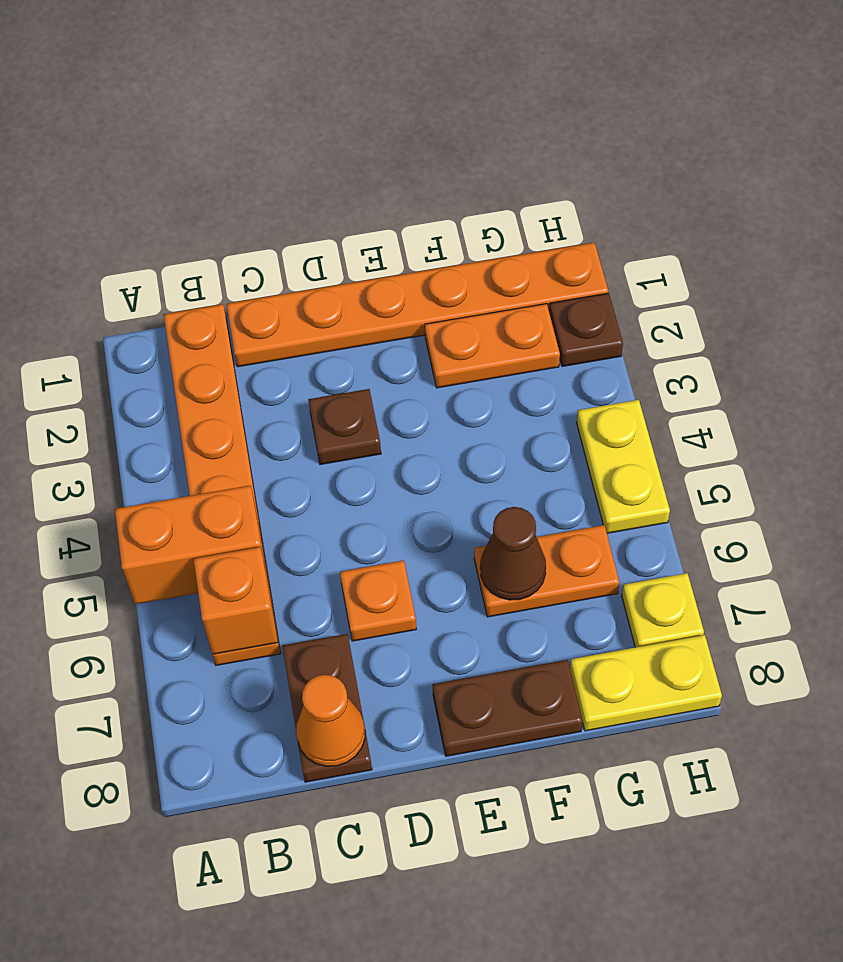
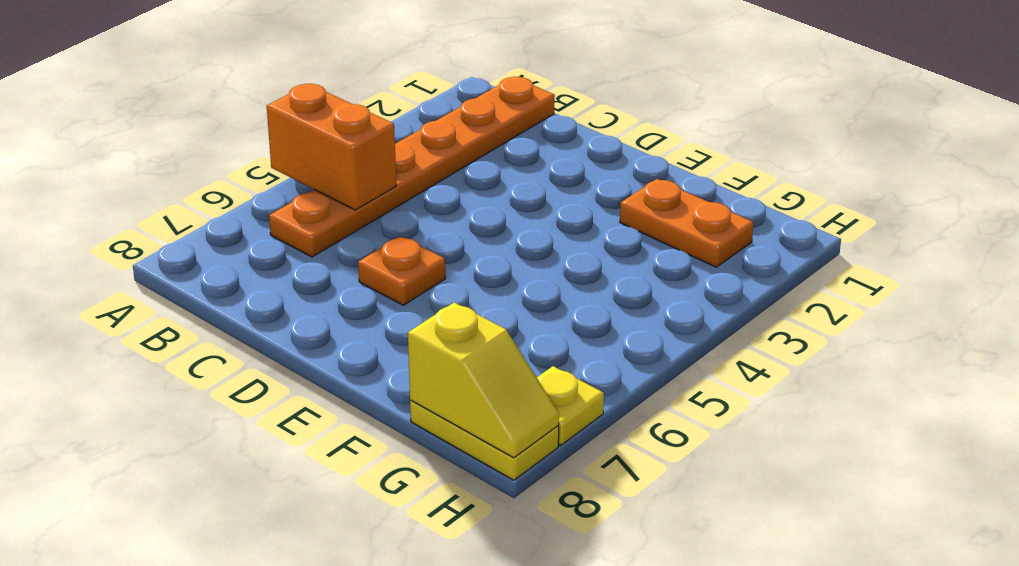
yellow 1x2 slope [408,302,559,458] -> none
none -> orange 1x6 plate [227,242,608,367]
none -> brown 1x2 plate [282,634,372,782]
none -> brown 1x1 plate [308,389,381,465]

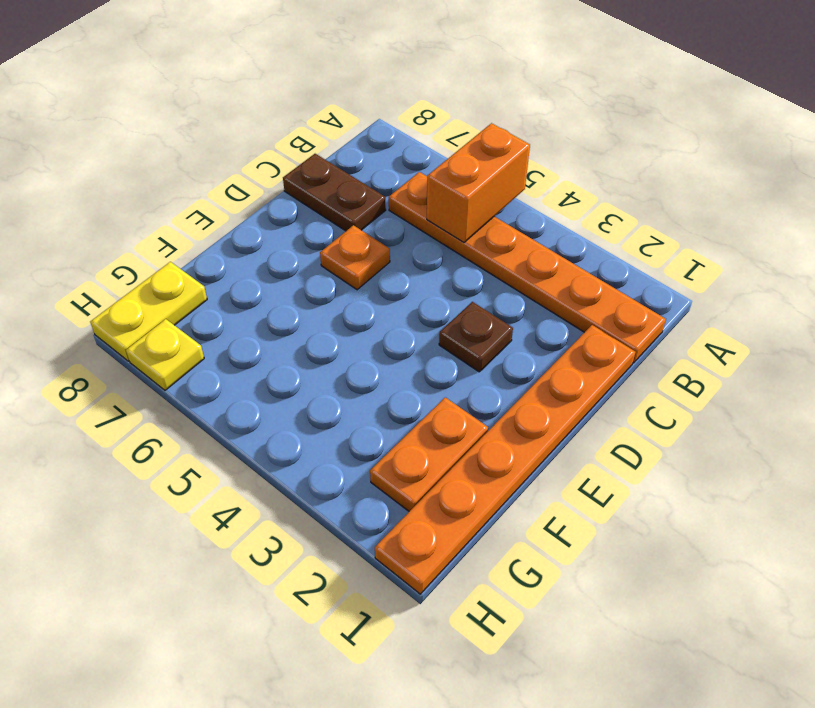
none -> brown 1x2 plate [433,660,583,756]
none -> orange 1x2 plate [474,525,619,617]
none -> brown 1x1 plate [549,293,623,367]

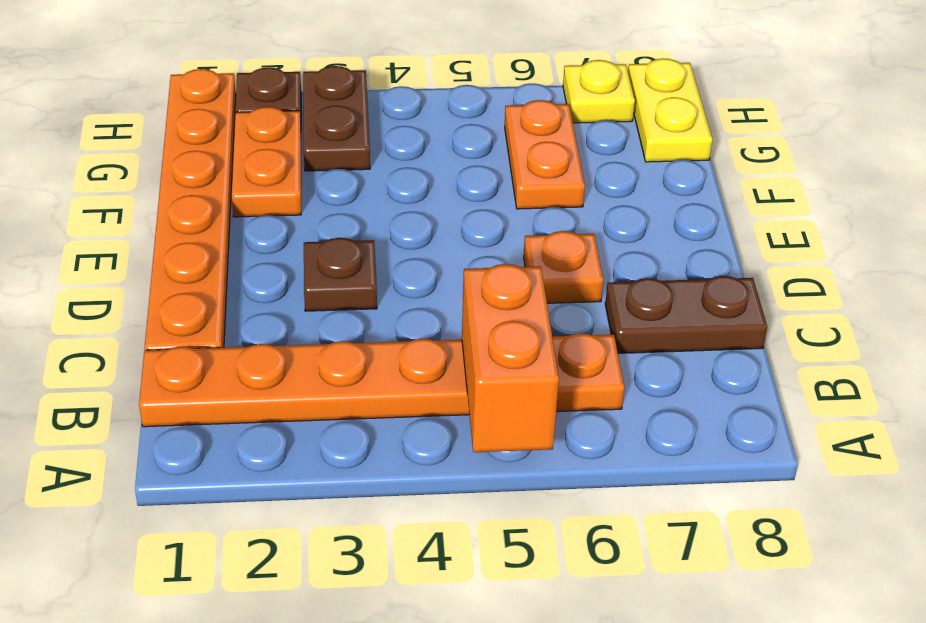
brown 1x2 plate [303,66,370,171] -> brown 1x2 plate moved to [433,660,583,756]
none -> yellow 1x2 plate [577,400,670,533]
none -> orange 1x1 brick [193,547,278,654]
none -> orange 1x1 cone [296,675,365,766]

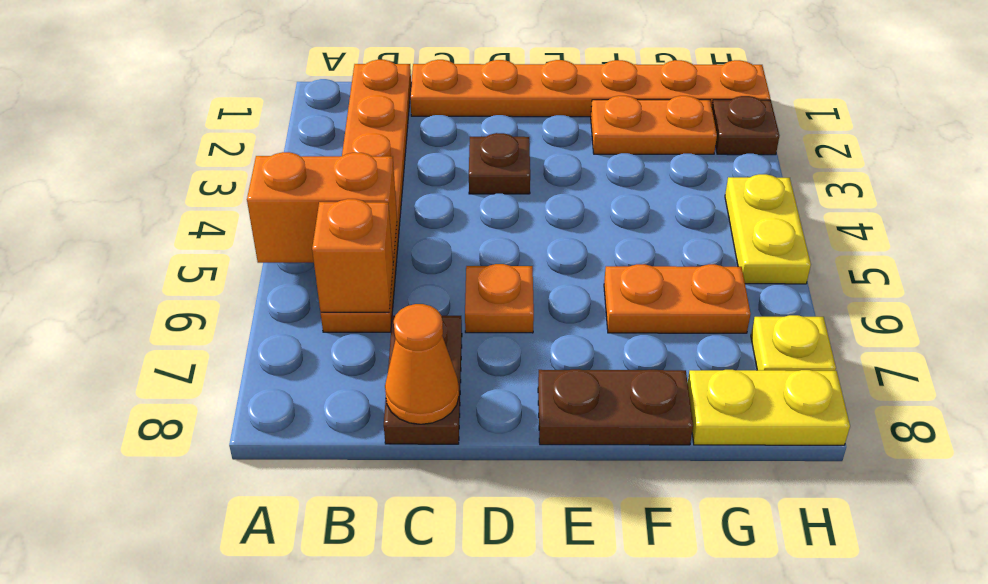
none -> brown 1x1 cone [480,507,546,600]

